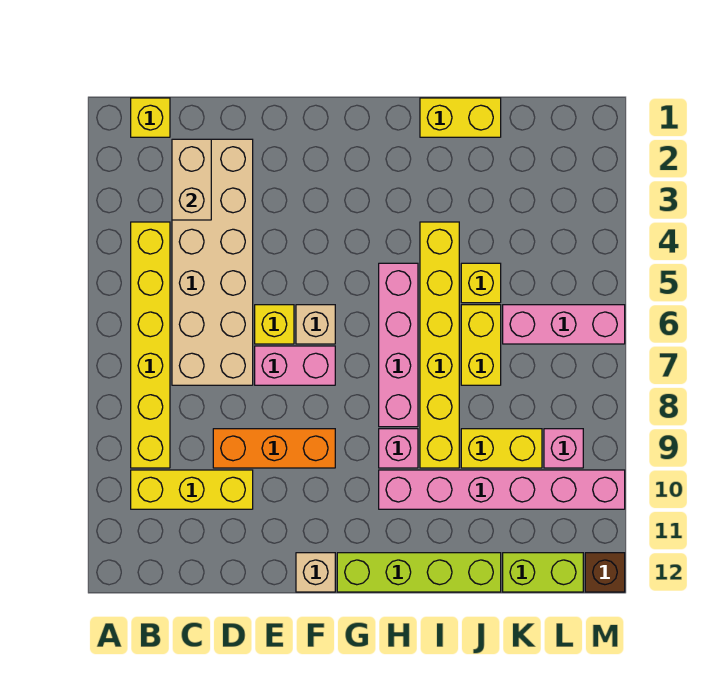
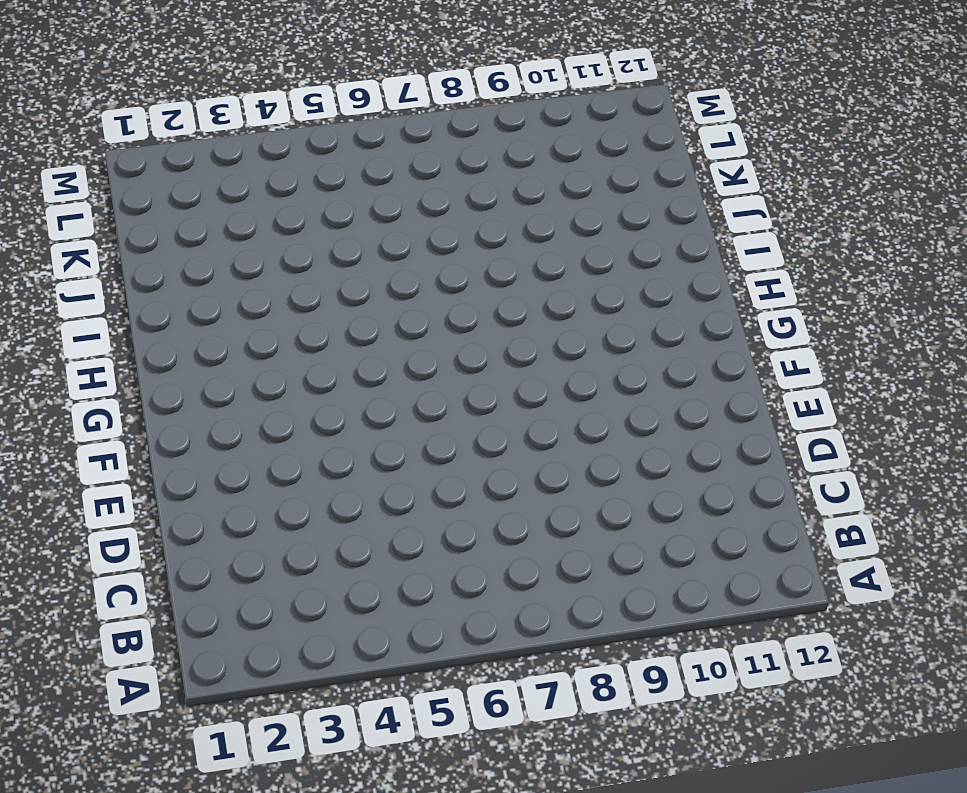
none -> yellow 1x1 brick [131,98,170,137]
none -> yellow 1x6 brick [131,222,170,468]
none -> yellow 1x3 brick [131,470,253,509]

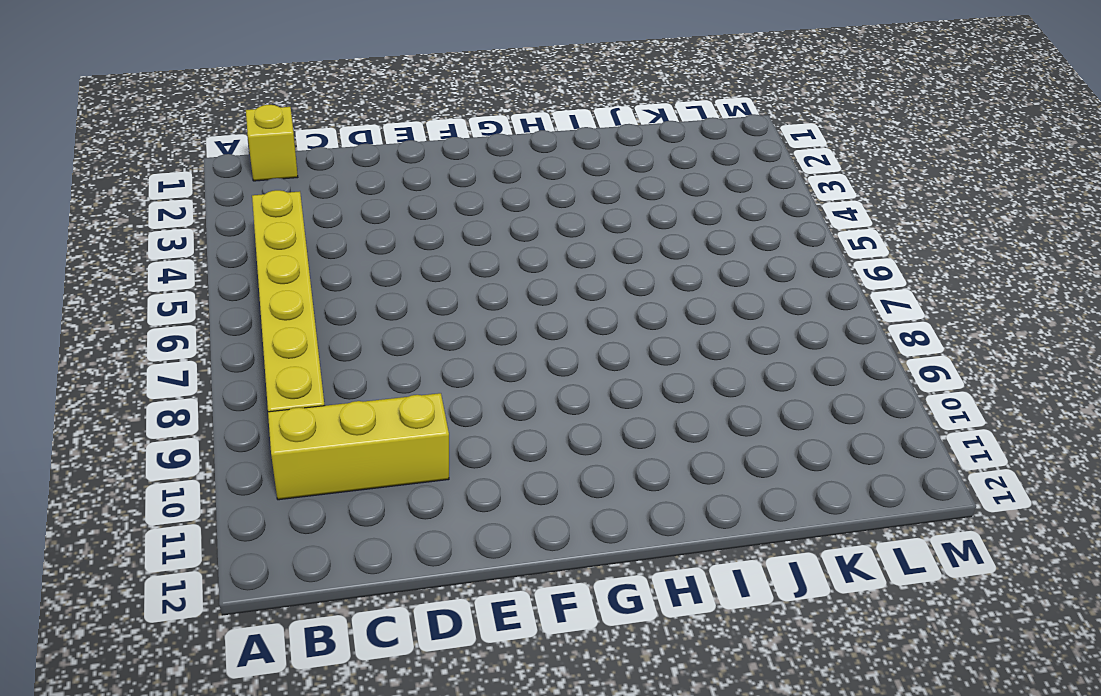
none -> tan 2x6 brick [172,139,253,385]
none -> orange 1x3 brick [213,429,335,468]
none -> yellow 1x1 brick [255,305,294,344]

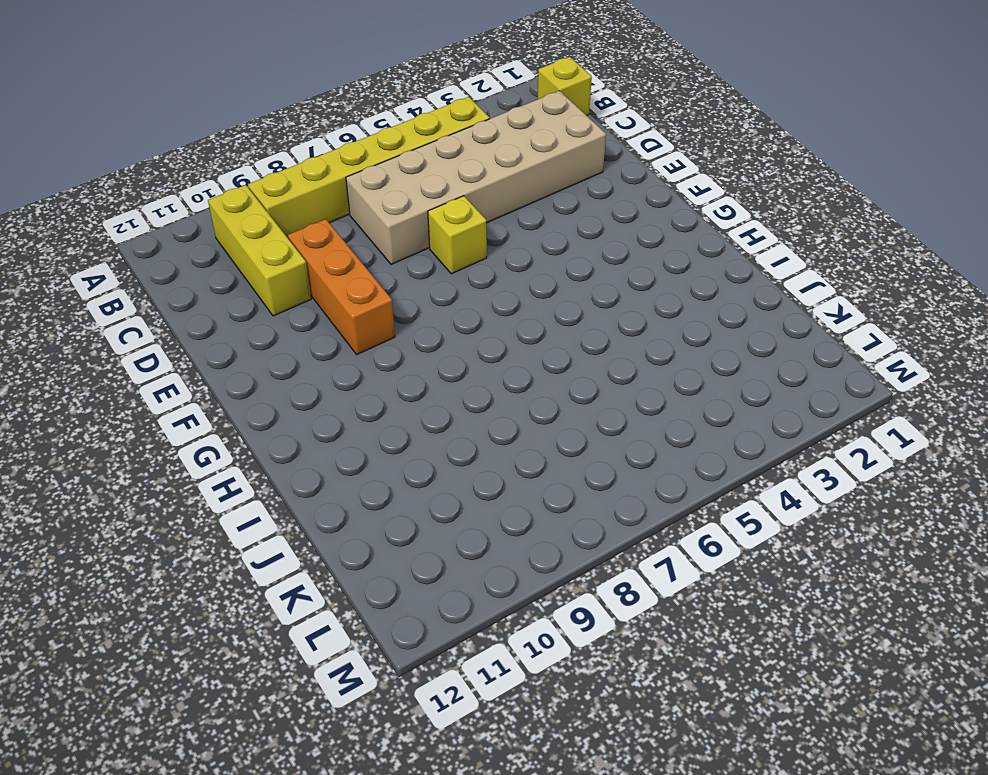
none -> pink 1x2 brick [255,346,335,385]
none -> tan 1x1 brick [296,305,335,344]
none -> tan 1x1 brick [296,553,335,592]

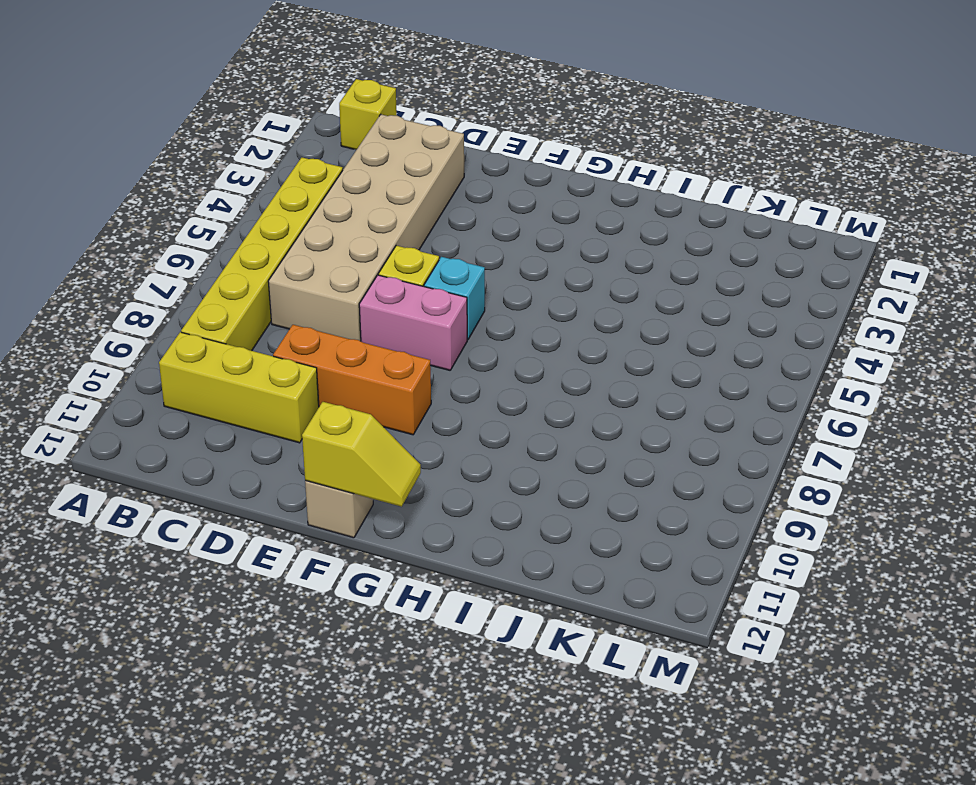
cyan 1x1 brick [424,257,485,340] -> tan 1x1 brick [296,305,335,344]
yellow 1x2 slope [302,402,421,507] -> none
none -> lime 1x4 brick [337,553,501,592]
none -> pink 1x4 brick [379,263,418,427]
none -> pink 1x1 brick [379,429,418,468]

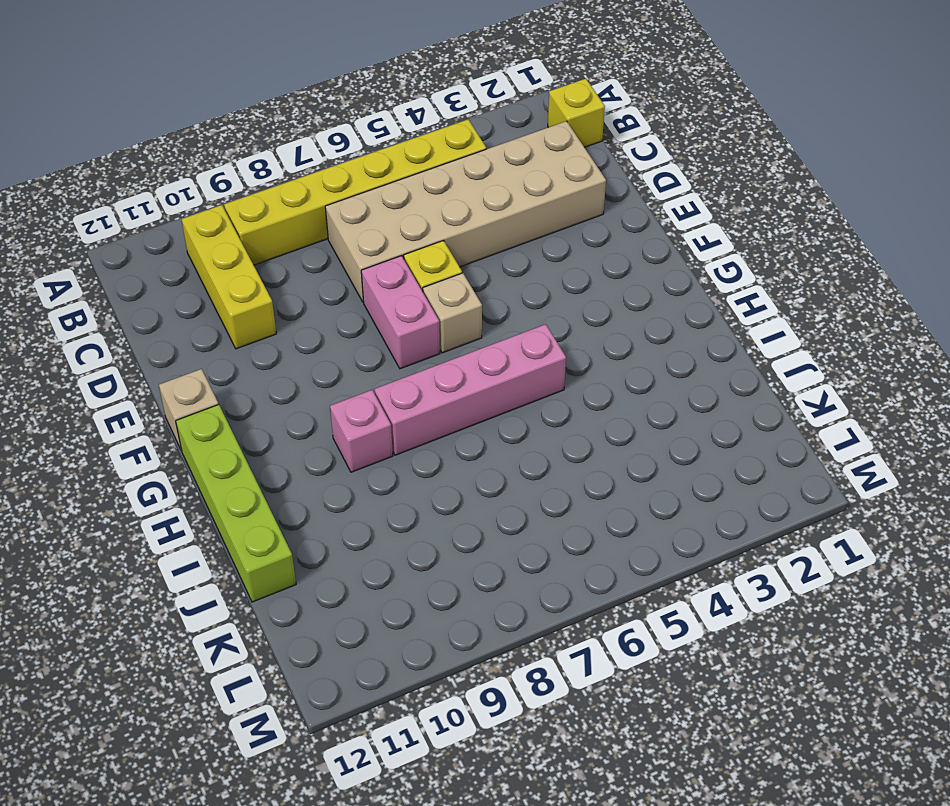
none -> orange 1x3 brick [213,429,335,468]
none -> pink 1x6 brick [379,470,625,509]
none -> yellow 1x2 brick [420,98,501,137]

